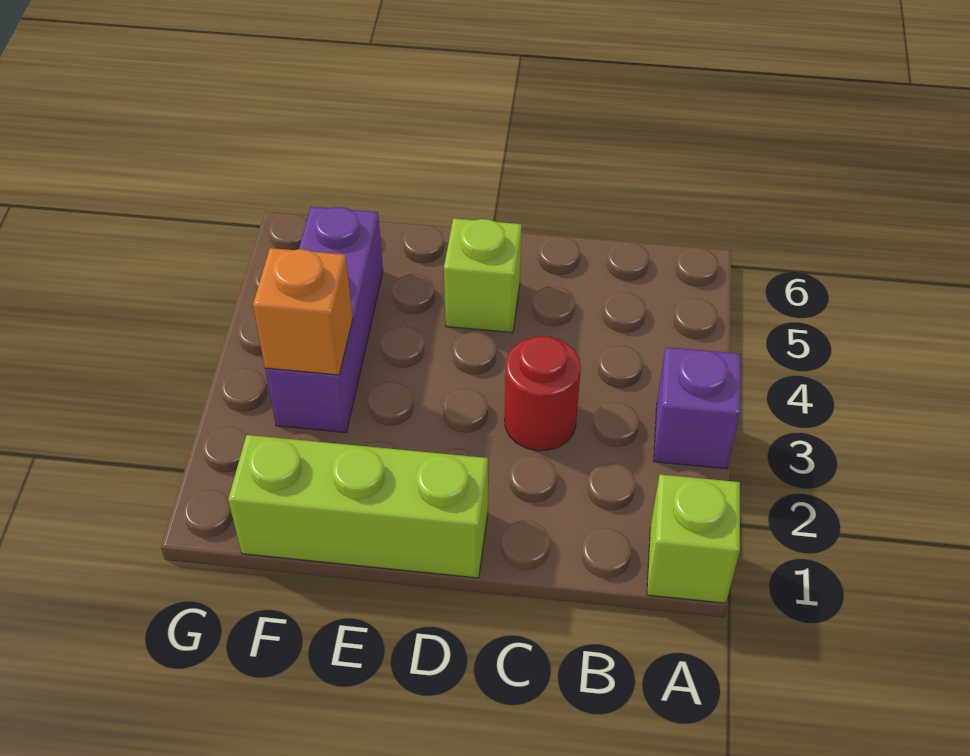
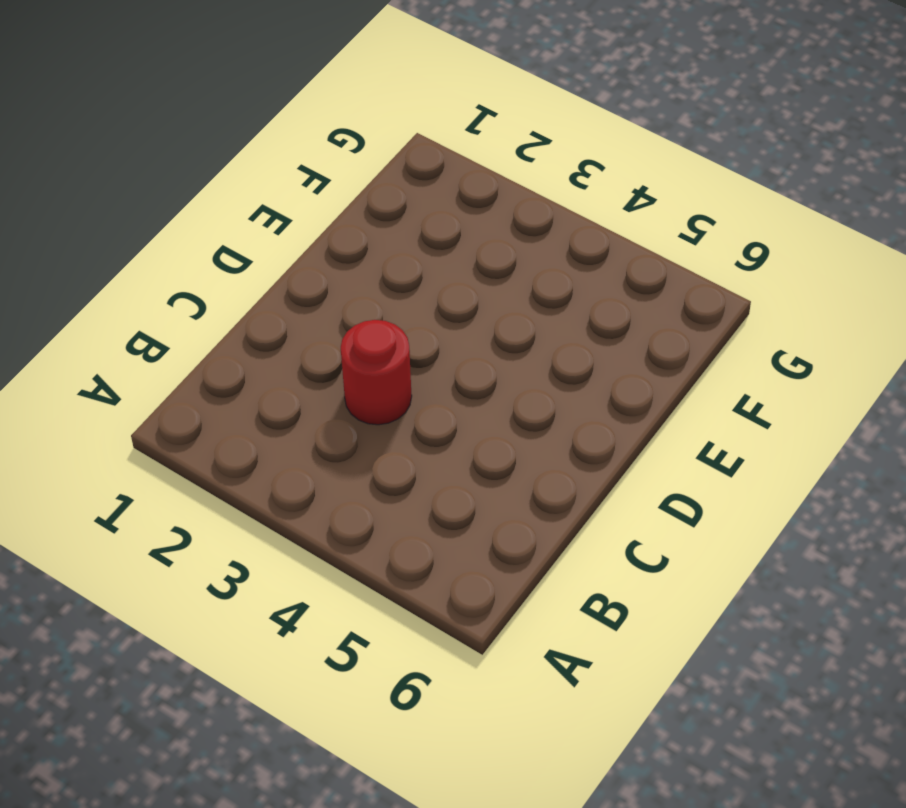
none -> lime 1x1 brick [647,475,740,603]
none -> purple 1x1 brick [654,347,741,469]

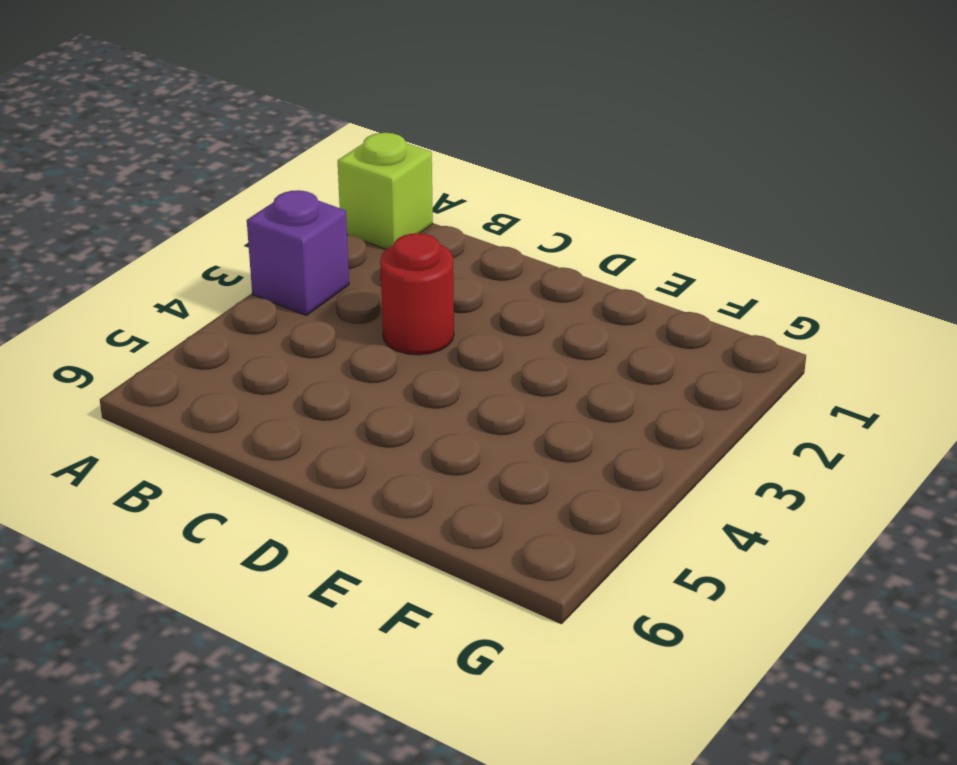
none -> lime 1x3 brick [228,435,488,578]
none -> lime 1x1 brick [444,218,522,333]

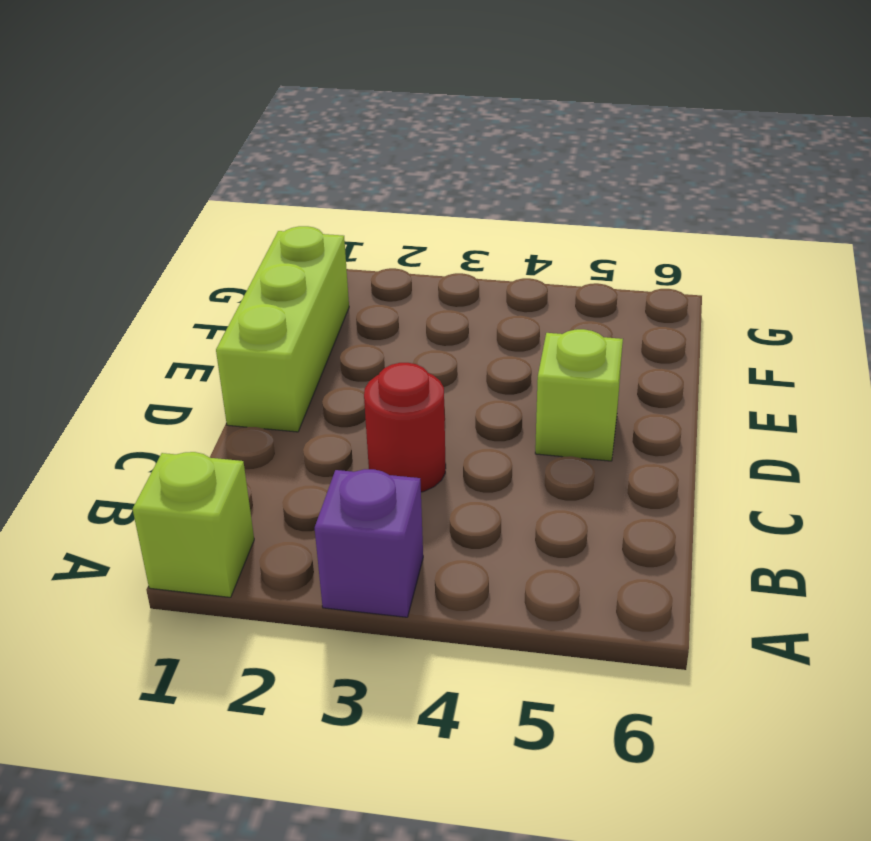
none -> purple 1x3 brick [265,207,383,432]
none -> orange 1x1 brick [253,248,353,375]

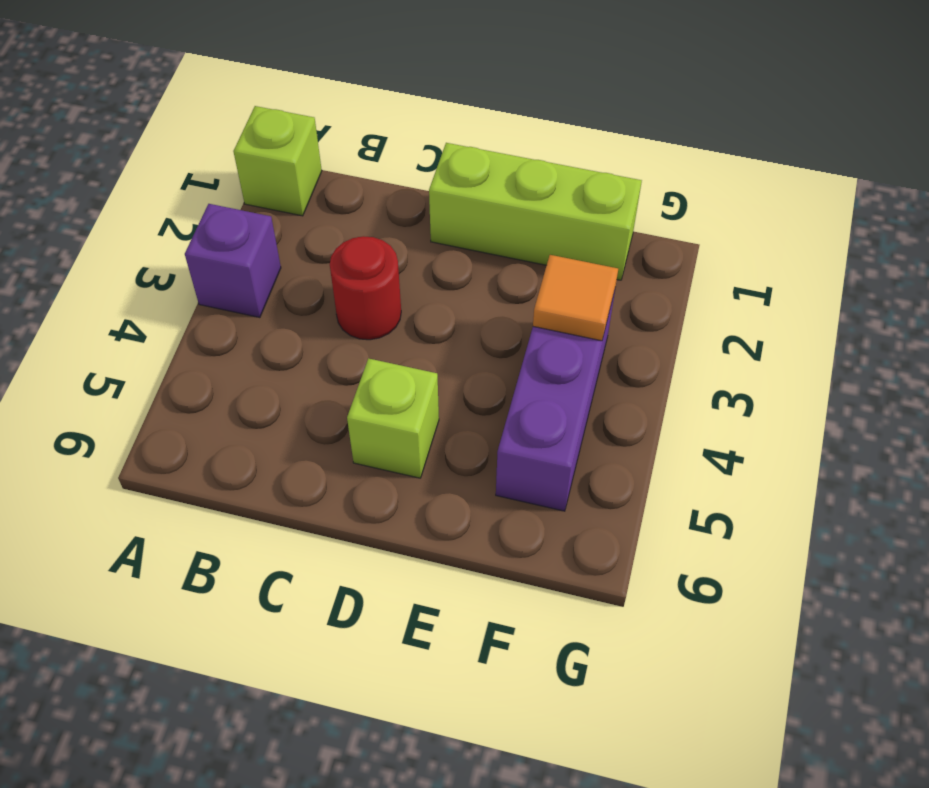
orange 1x1 tile [533,255,618,341] -> orange 1x1 brick [253,248,353,375]

